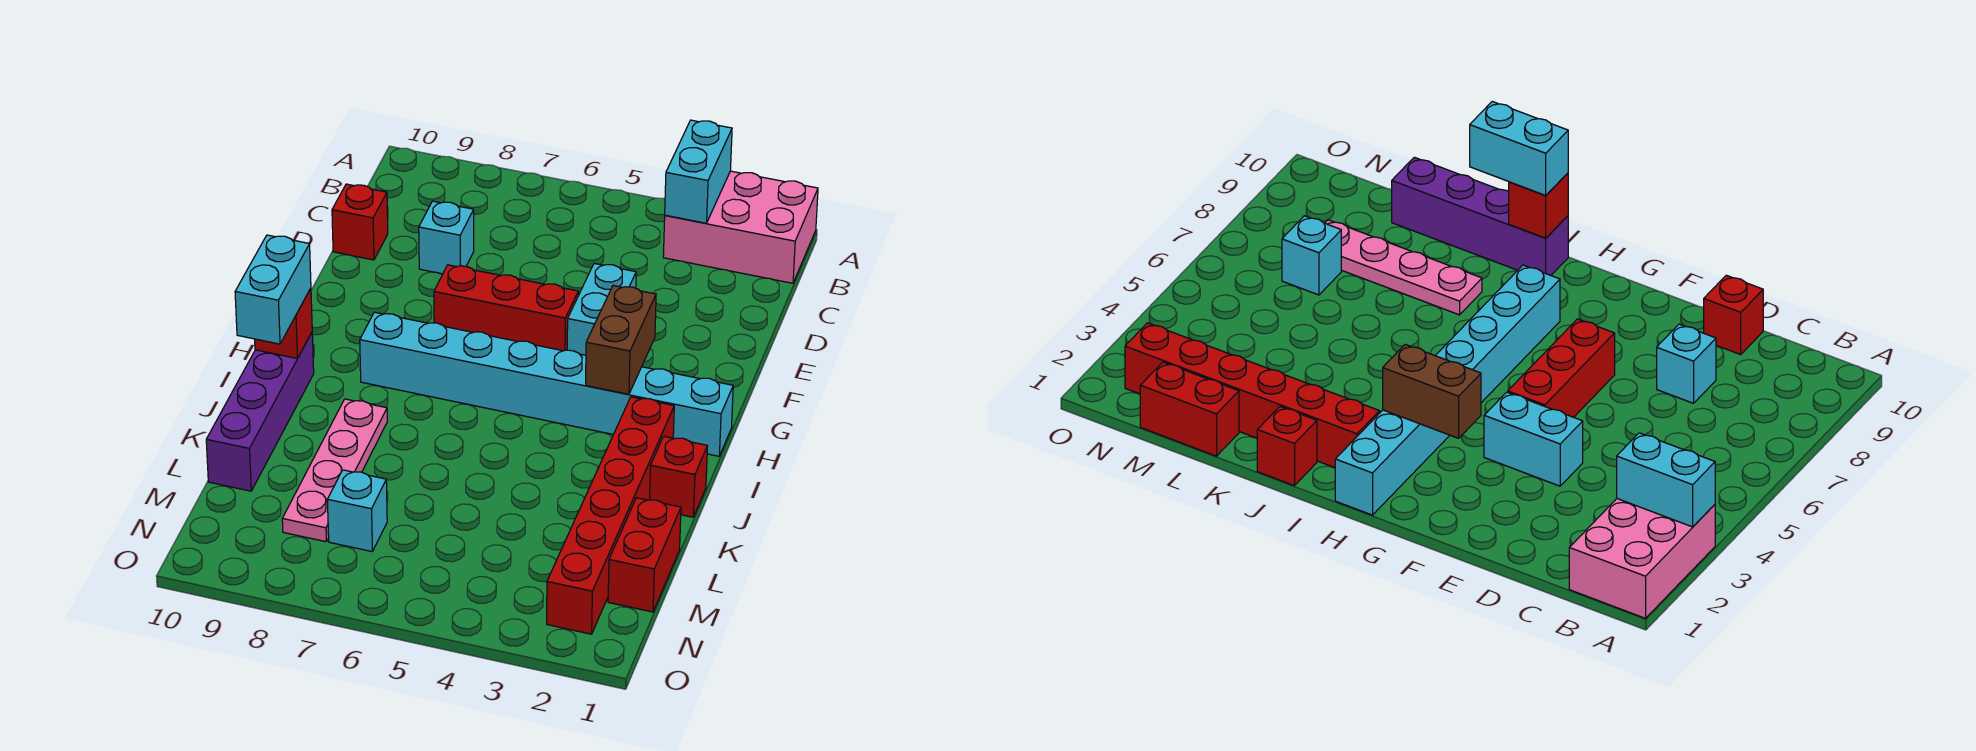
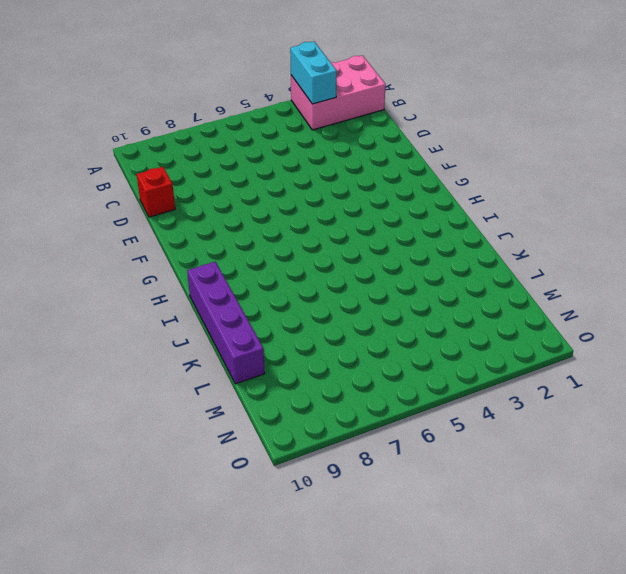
none -> cyan 1x1 brick [419,201,474,274]
none -> cyan 1x2 brick [567,263,636,355]
none -> red 1x3 brick [434,265,578,351]

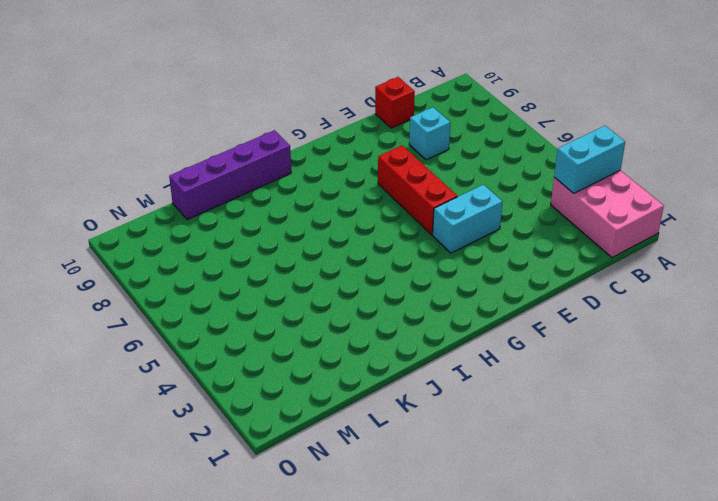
none -> cyan 1x8 brick [360,312,733,456]
none -> red 1x6 brick [547,397,674,634]
none -> red 1x1 brick [650,436,707,517]

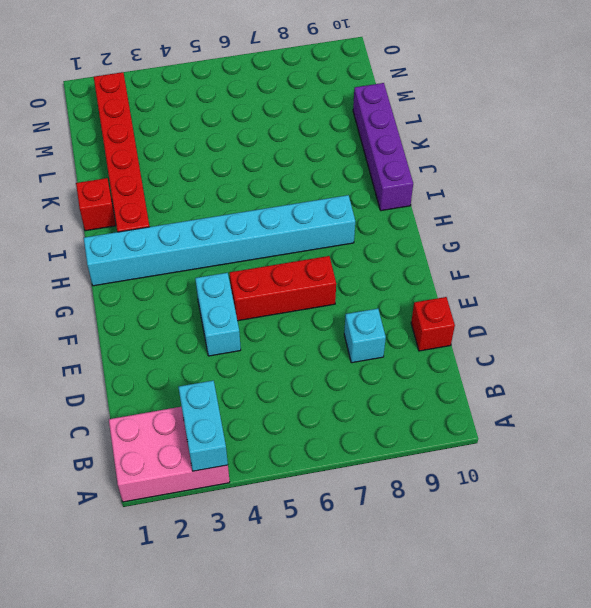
none -> pink 1x4 plate [282,399,387,542]
none -> red 1x2 brick [608,498,681,612]
none -> cyan 1x1 brick [327,470,387,551]

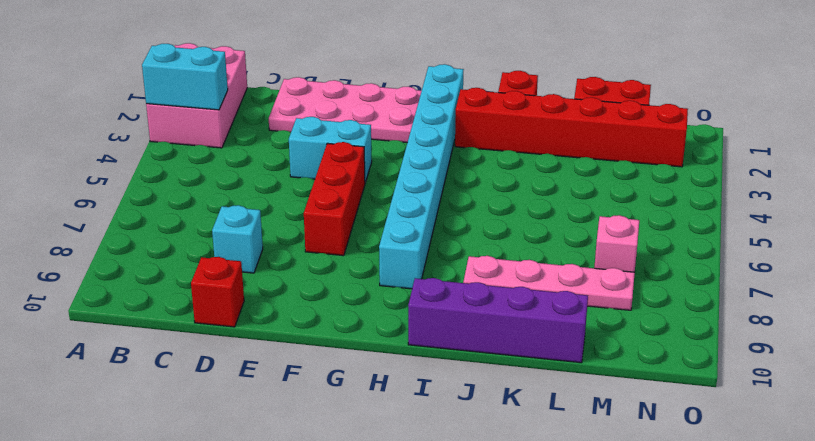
pink 2x4 plate [269,77,421,143] -> none
pink 1x1 brick [594,215,639,272] -> cyan 1x1 brick [327,470,387,551]
none -> brown 1x2 brick [586,286,656,394]
none -> red 1x1 brick [255,288,312,359]
none -> cyan 1x2 brick [235,235,311,344]

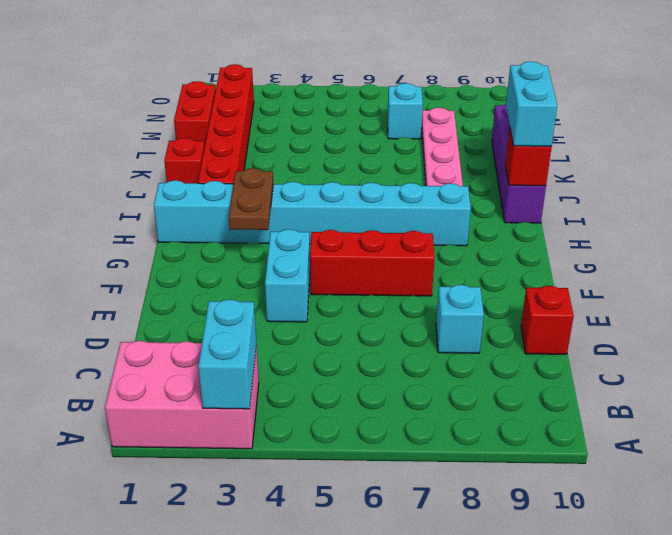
brown 1x2 plate [229,168,273,230] -> brown 1x2 brick [586,286,656,394]

